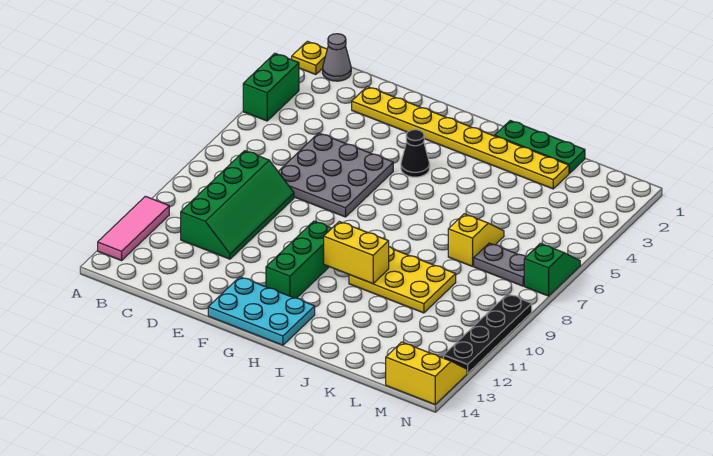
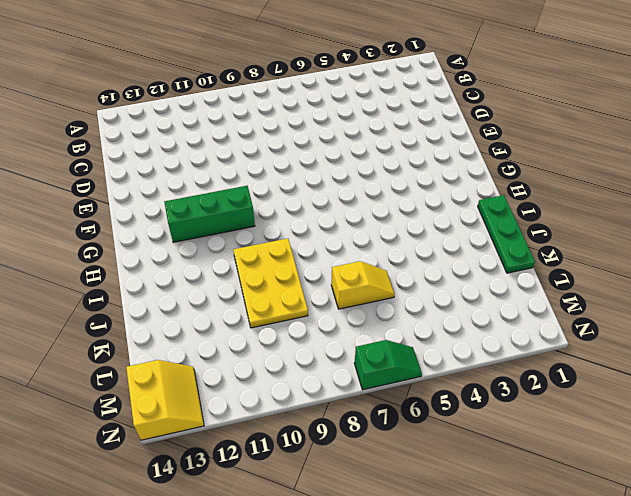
none -> yellow 1x1 plate [292,41,327,75]
none -> green 1x2 brick [243,53,299,121]
none -> pink 1x3 tile [98,196,169,261]

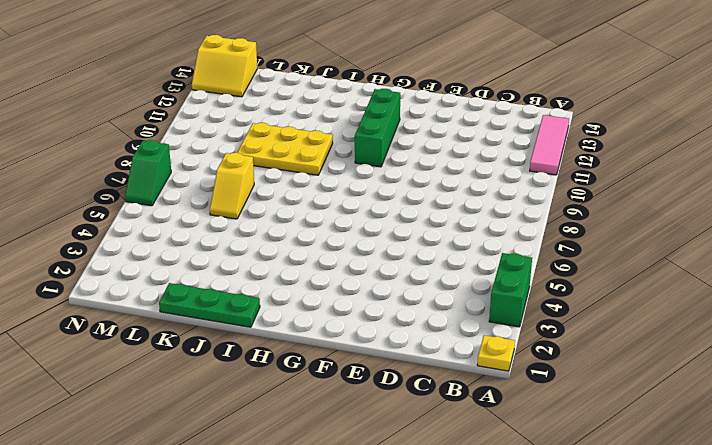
none -> grey 1x1 cone [323,34,351,81]
none -> green 2x4 slope [181,151,294,259]
none -> yellow 1x8 plate [352,87,569,189]

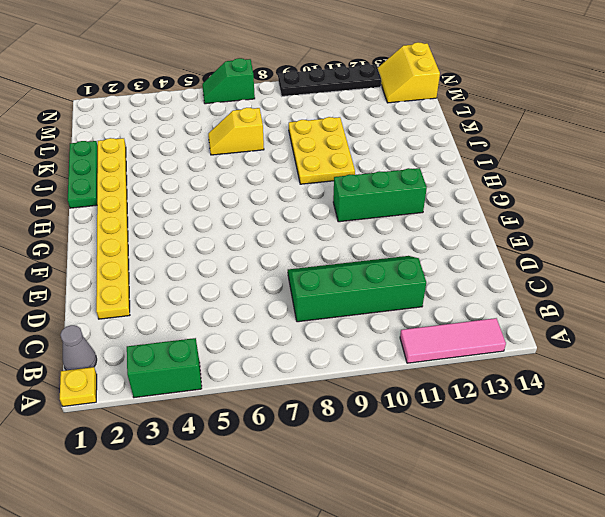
none -> grey 3x3 plate [278,133,393,217]
none -> cyan 2x3 plate [208,277,315,345]
none -> black 1x1 cone [401,130,430,177]

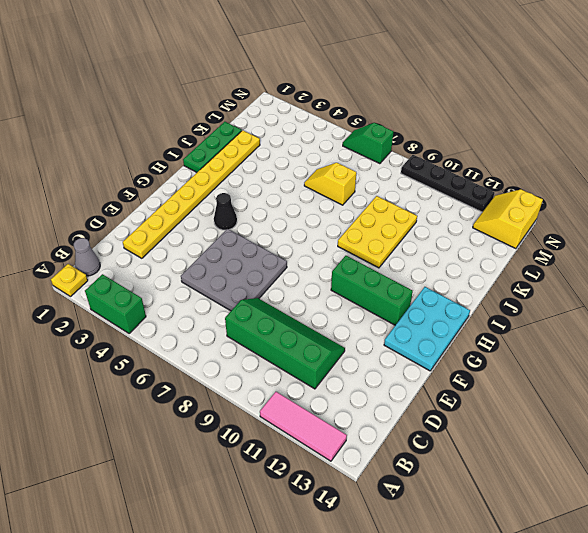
none -> grey 1x2 plate [474,243,526,286]
none -> yellow 1x2 brick [324,222,389,284]

